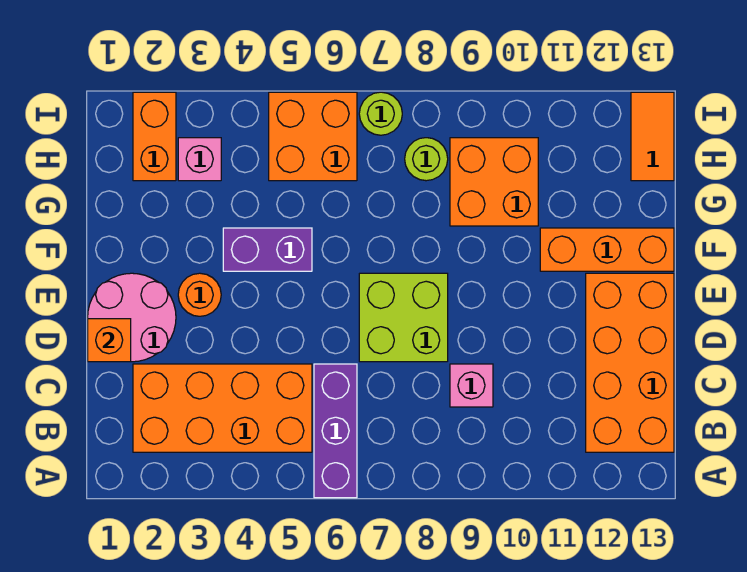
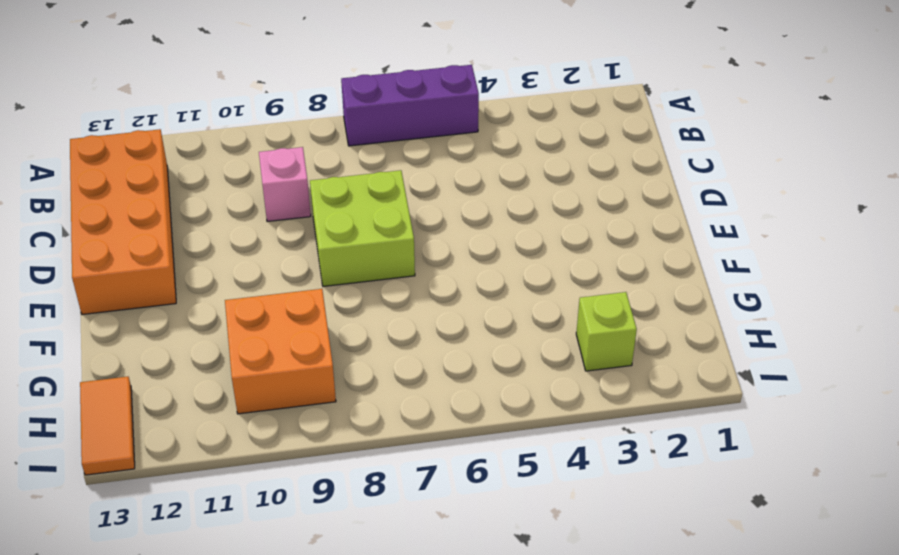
purple 1x3 brick [341,65,479,146] -> purple 1x3 brick turned to [314,364,357,498]
lime 1x1 brick [576,292,637,371] -> pink 1x1 brick [178,138,221,181]
none -> orange 2x4 brick [133,364,312,452]
none -> pink 2x2 round brick [88,273,176,362]
none -> orange 1x1 round brick [178,273,221,316]

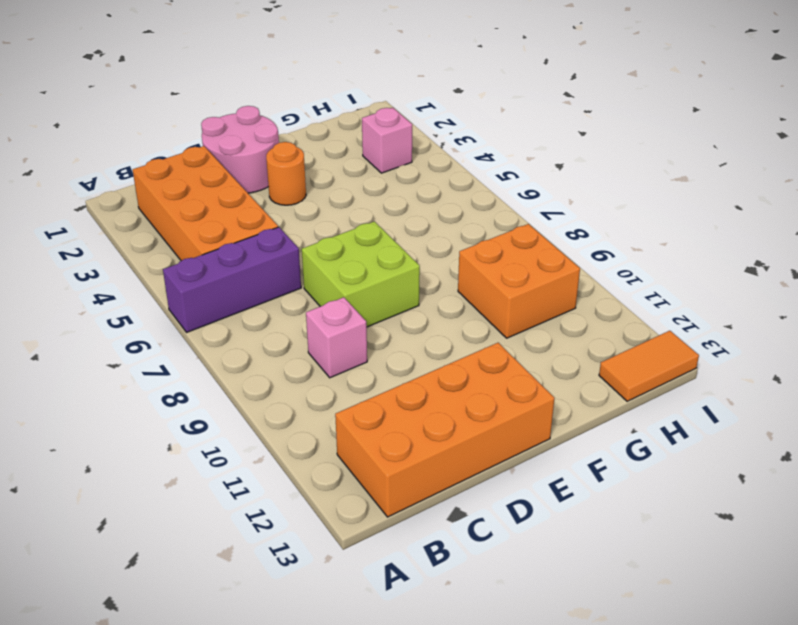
none -> purple 1x2 brick [223,228,312,271]
none -> orange 1x3 brick [540,228,674,271]
none -> orange 1x2 brick [133,92,176,181]

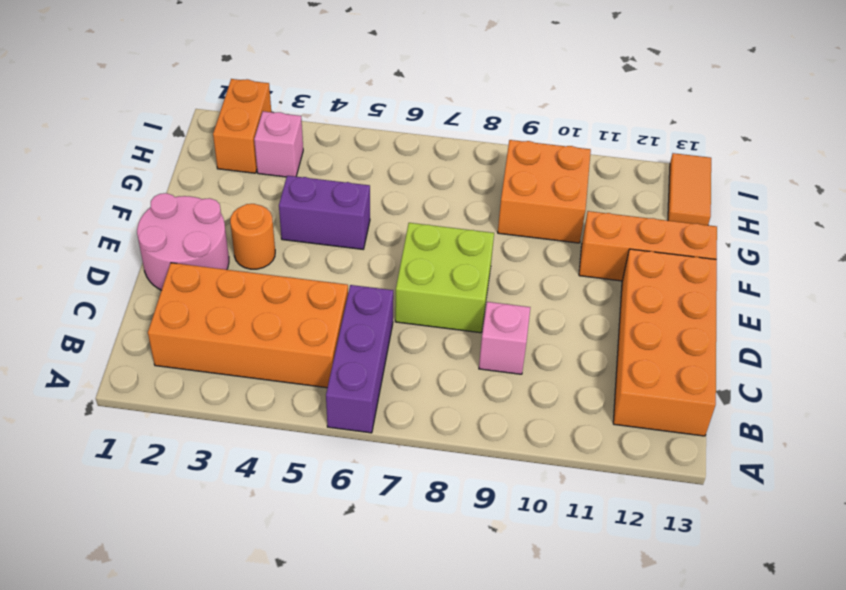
none -> orange 2x2 brick [269,92,357,181]
none -> lime 1x1 round brick [405,138,448,181]
none -> lime 1x1 round brick [359,92,402,135]

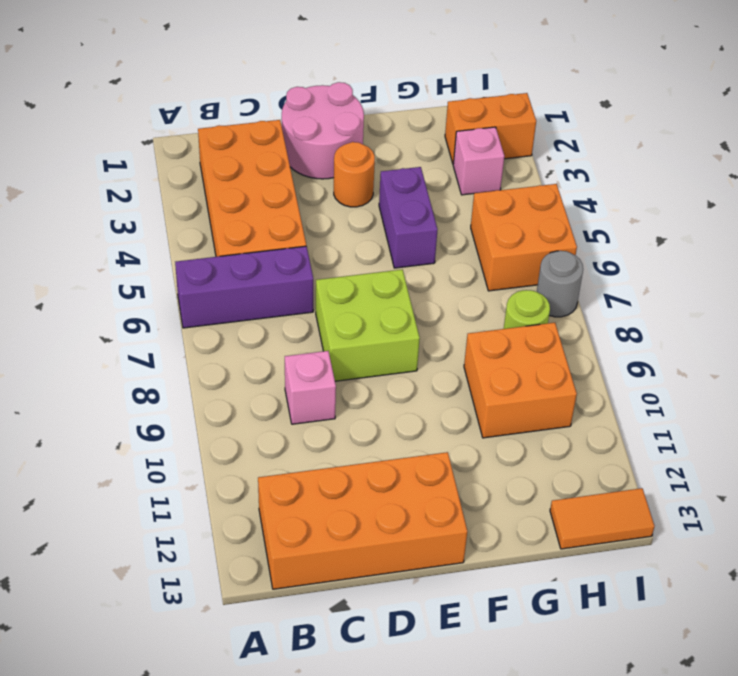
grey 1x1 round brick [537,251,583,317] -> lime 1x1 round brick [359,92,402,135]
none -> orange 1x3 brick [540,228,674,271]
none -> orange 1x1 brick [88,319,131,362]

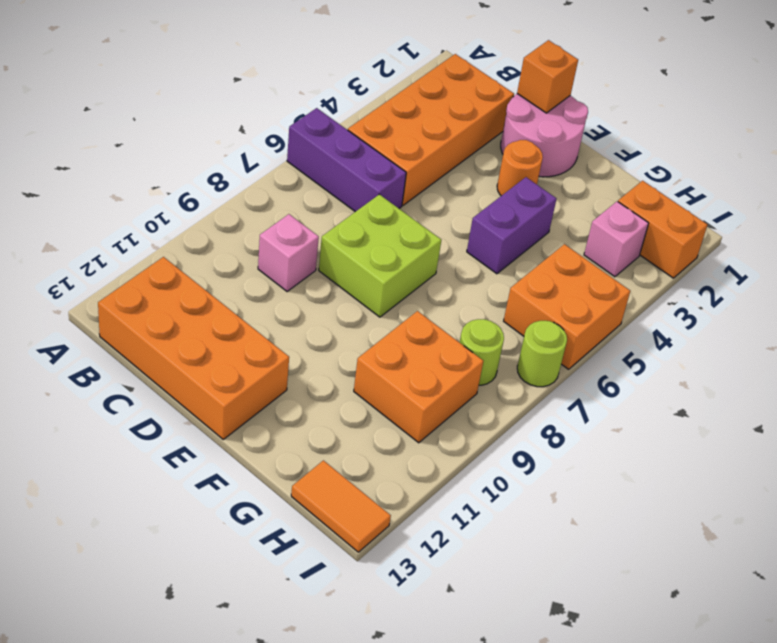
none -> orange 1x3 brick [540,228,674,271]

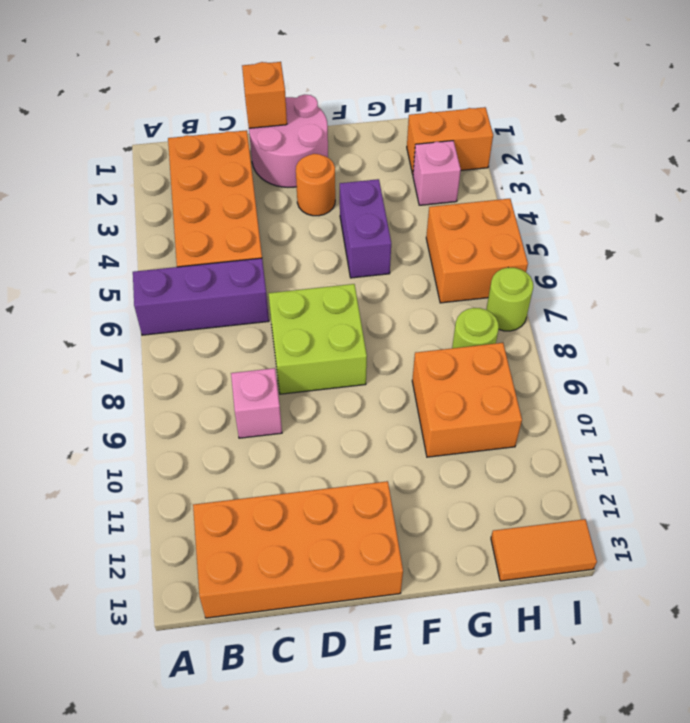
none -> orange 1x3 brick [540,228,674,271]

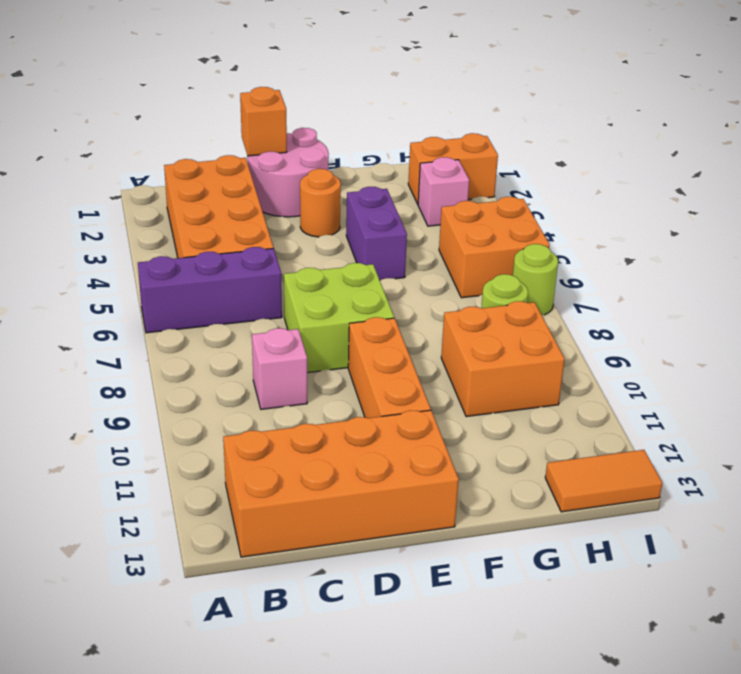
orange 1x3 brick [348,317,431,418] -> orange 1x3 brick moved to [540,228,674,271]

